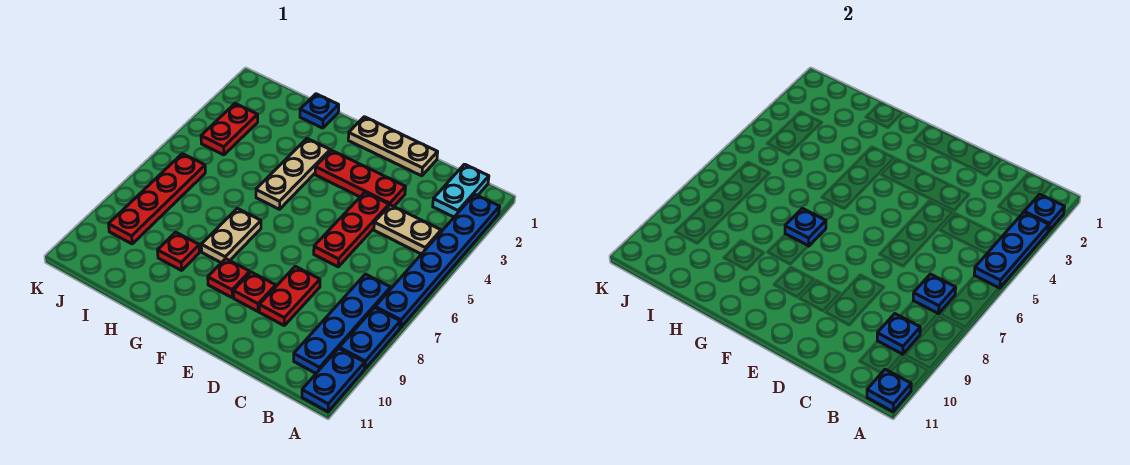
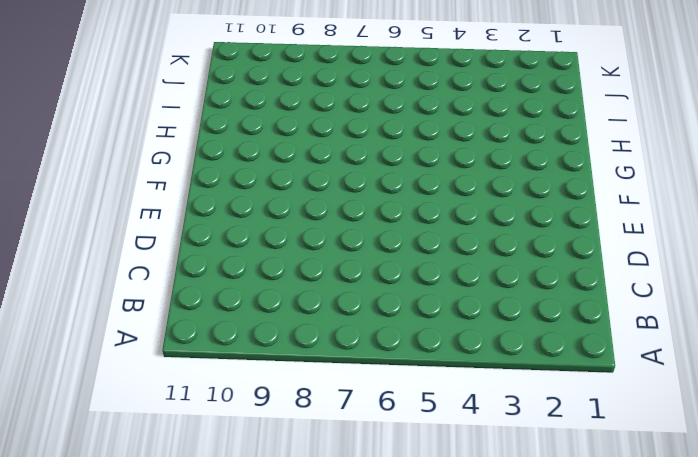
none -> blue 1x6 plate [375,194,500,328]
none -> blue 1x2 plate [339,308,400,369]
none -> blue 1x2 plate [302,348,365,412]

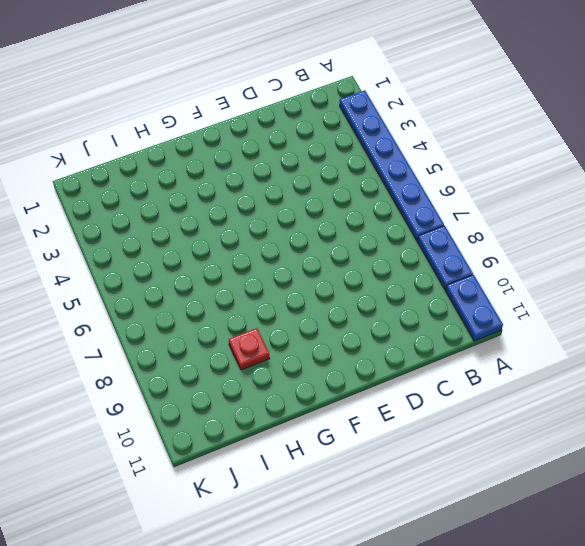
none -> cyan 1x2 plate [433,164,489,217]
none -> tan 1x2 plate [374,205,441,254]
none -> blue 1x4 plate [294,274,391,373]

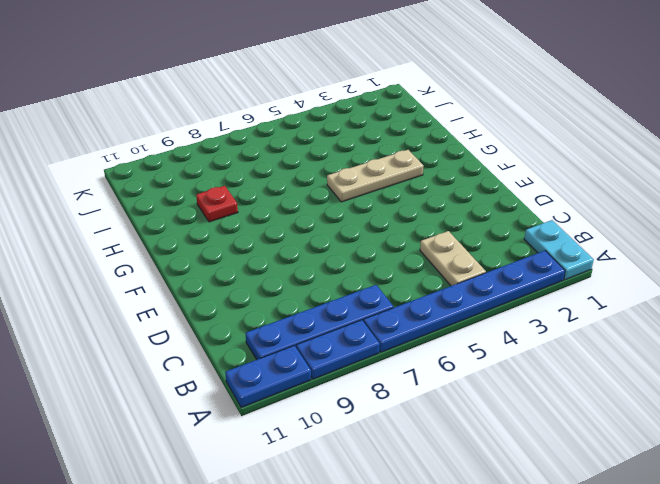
cyan 1x2 plate [524,220,594,280] -> cyan 1x2 plate turned to [433,164,489,217]
none -> tan 1x3 plate [348,117,438,176]
none -> red 1x3 plate [315,150,405,206]
none -> red 1x3 plate [314,192,389,267]

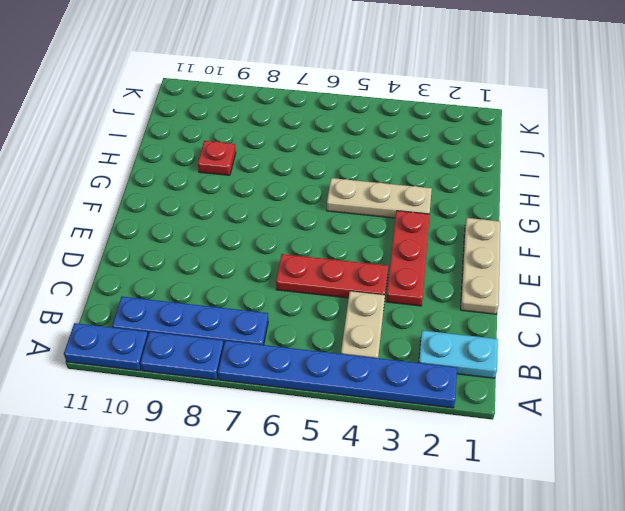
none -> red 1x2 plate [259,266,320,325]
none -> red 1x1 plate [233,272,276,311]
none -> red 1x1 plate [208,259,250,297]

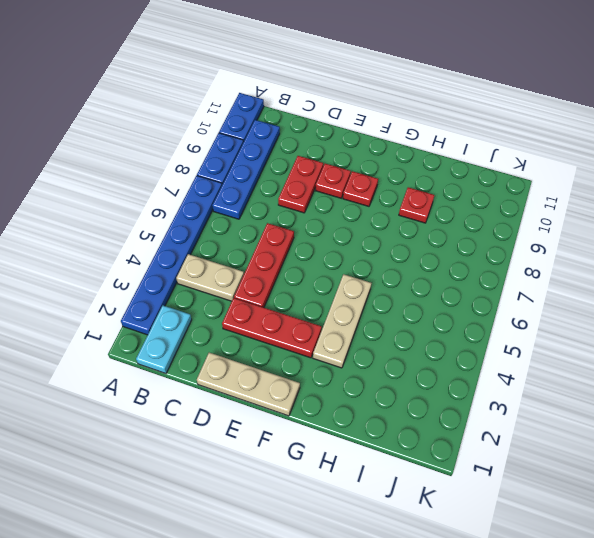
none -> tan 1x2 plate [201,208,261,263]
none -> blue 1x1 plate [300,94,339,128]
none -> red 1x2 plate [201,104,258,155]

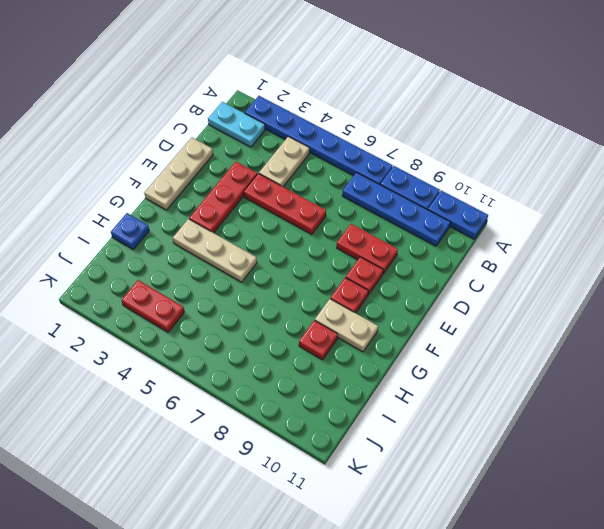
tan 1x2 plate [315,299,378,352] -> tan 1x2 plate moved to [201,208,261,263]
none -> red 1x4 plate [109,154,205,244]
none -> blue 1x1 plate [1024,194,1065,231]
none -> blue 1x3 plate [974,212,1049,288]

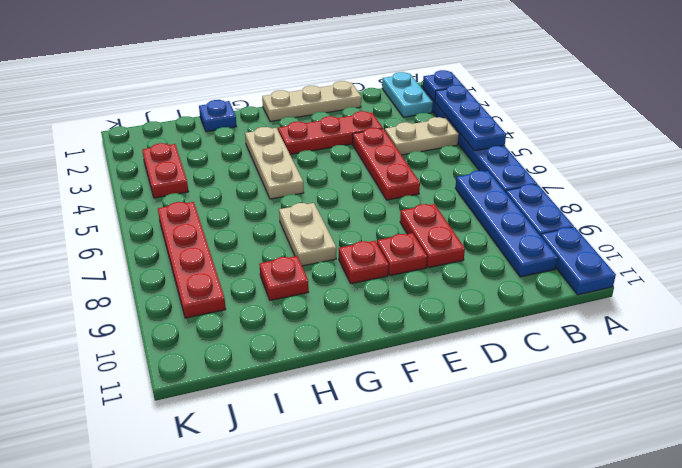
none -> blue 1x1 plate [867,369,911,412]
none -> blue 1x1 plate [913,274,956,314]
none -> blue 1x1 plate [877,314,920,354]

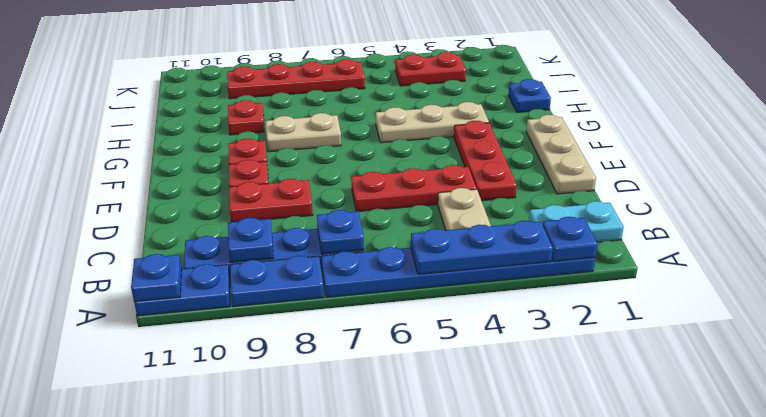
none -> blue 1x1 plate [785,208,826,246]

